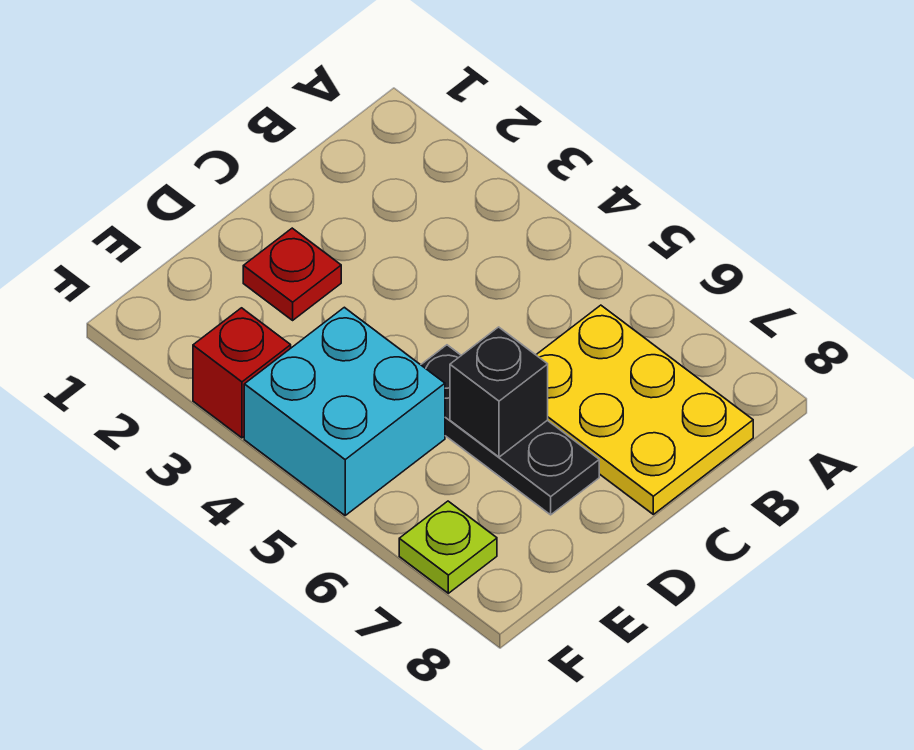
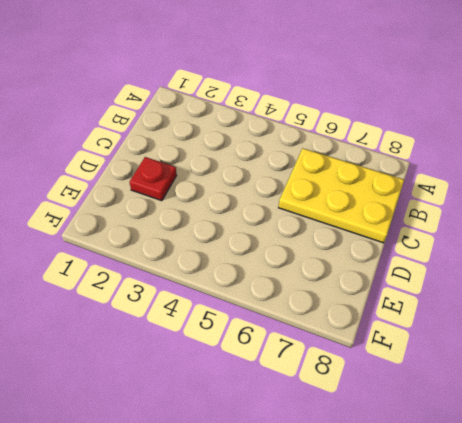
none -> black 1x3 plate [421,345,599,515]
none -> cyan 2x2 brick [244,307,445,515]

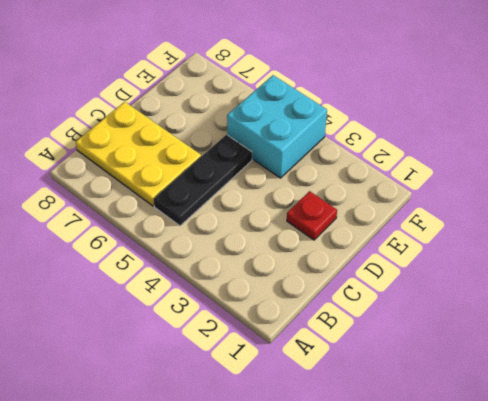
black 1x3 plate [154,135,252,226] -> black 1x3 plate turned to [421,345,599,515]
none -> red 1x1 brick [193,308,291,438]
none -> lime 1x1 plate [399,501,497,593]

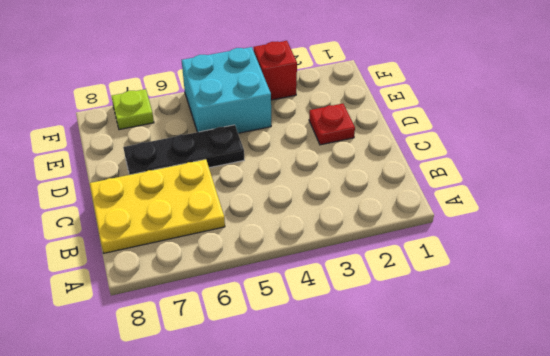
none -> black 1x1 brick [450,327,548,457]

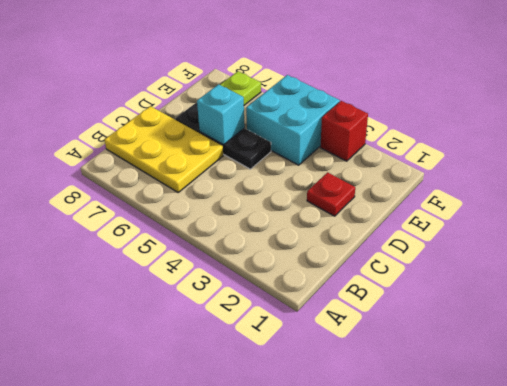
cyan 1x1 brick [197,84,245,145] -> black 1x1 brick [450,327,548,457]

